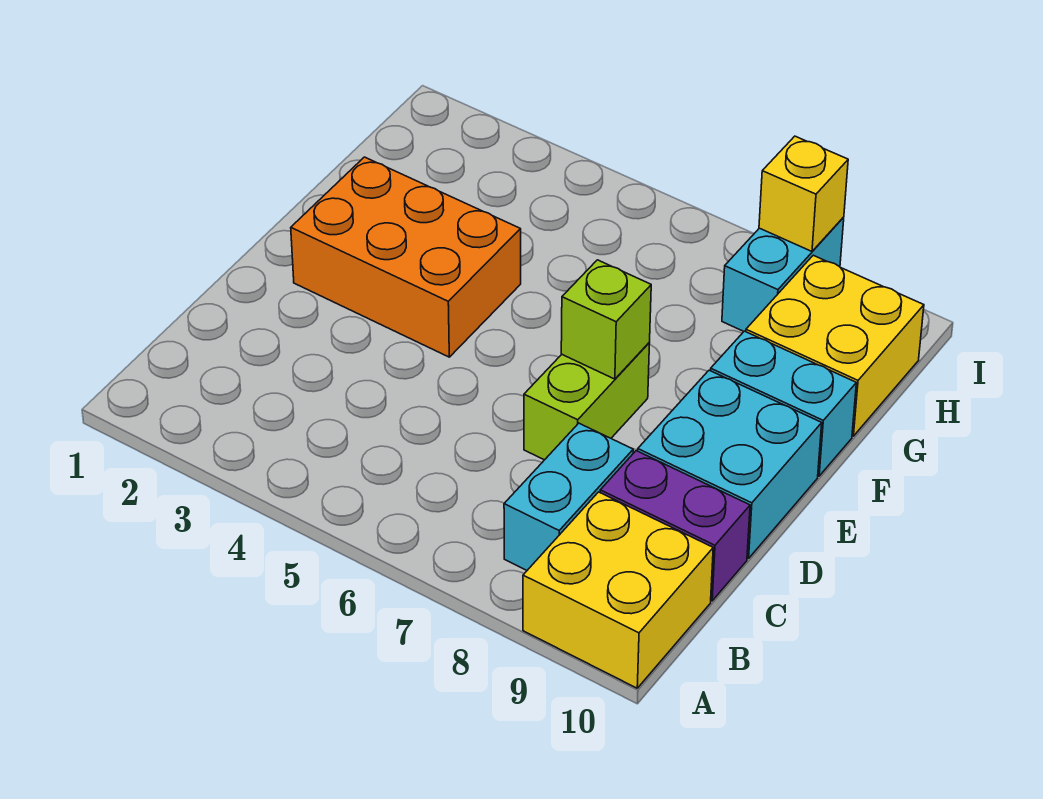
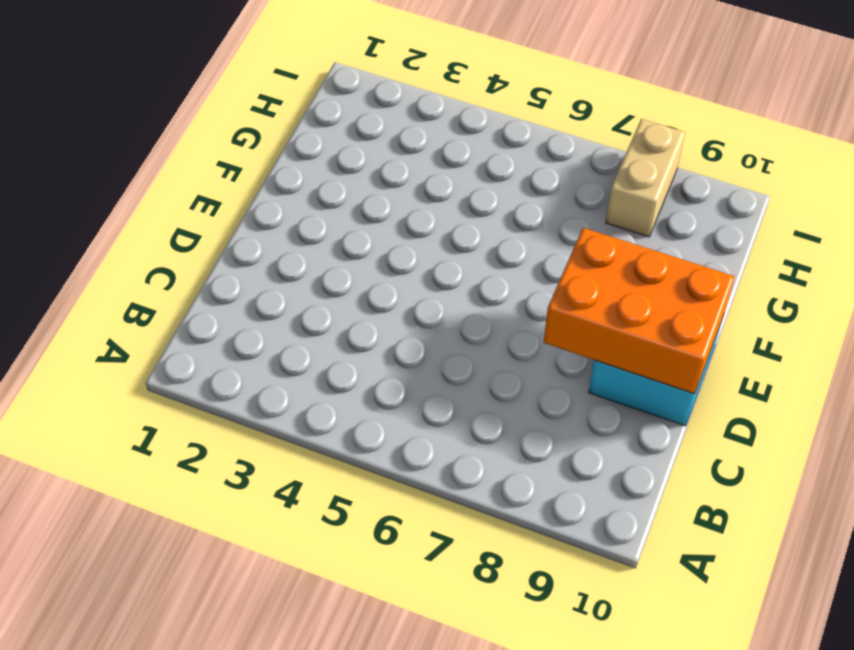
orange 2x3 brick [544,228,735,394] -> orange 2x3 brick moved to [291,157,521,357]
tan 1x2 brick [606,119,685,237] -> cyan 1x2 brick [722,217,844,332]
none -> yellow 2x2 brick [523,492,713,688]
none -> cyan 1x2 brick [504,423,633,570]

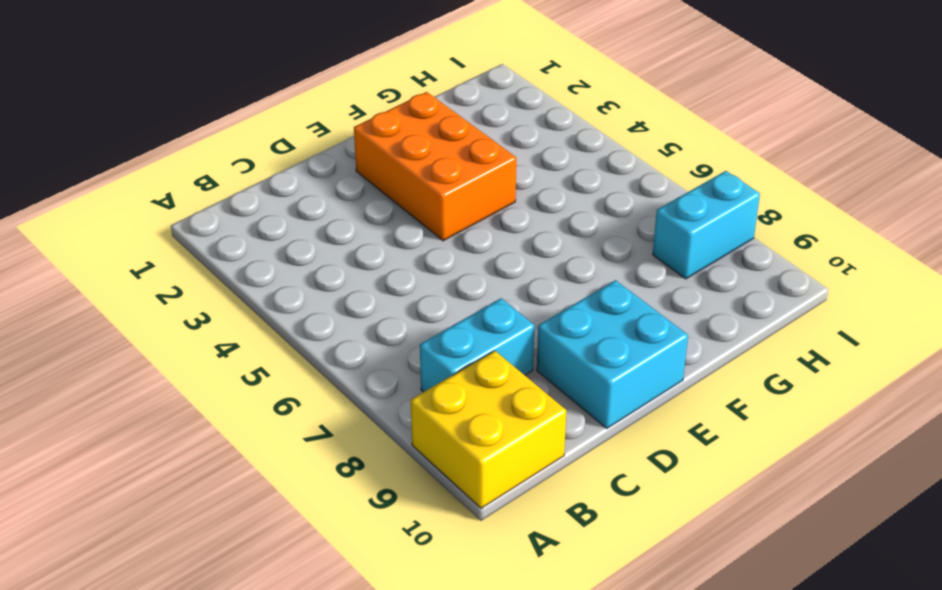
none -> purple 1x2 brick [600,451,750,601]
none -> lime 1x2 brick [524,343,650,460]

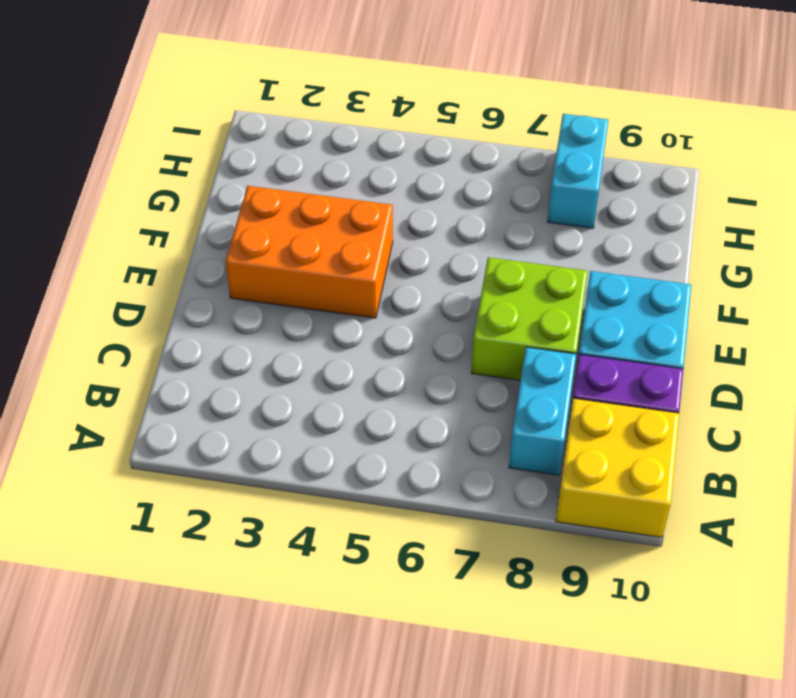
lime 2x2 brick [471,257,588,380] -> lime 1x2 brick [524,343,650,460]
none -> cyan 1x2 brick [711,331,856,476]
none -> yellow 2x2 brick [746,255,924,436]

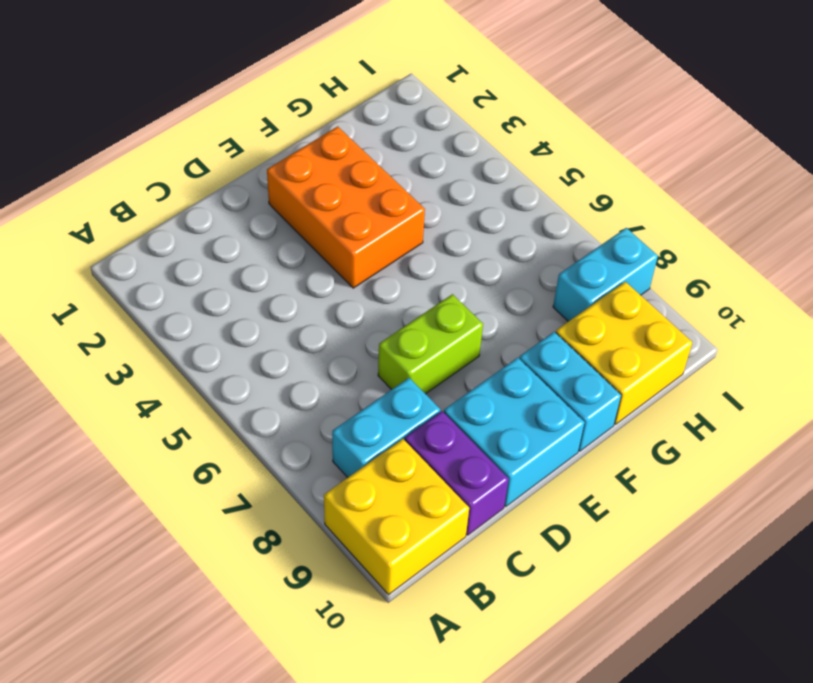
none -> lime 1x1 brick [561,260,651,379]
none -> yellow 1x1 brick [759,136,848,251]

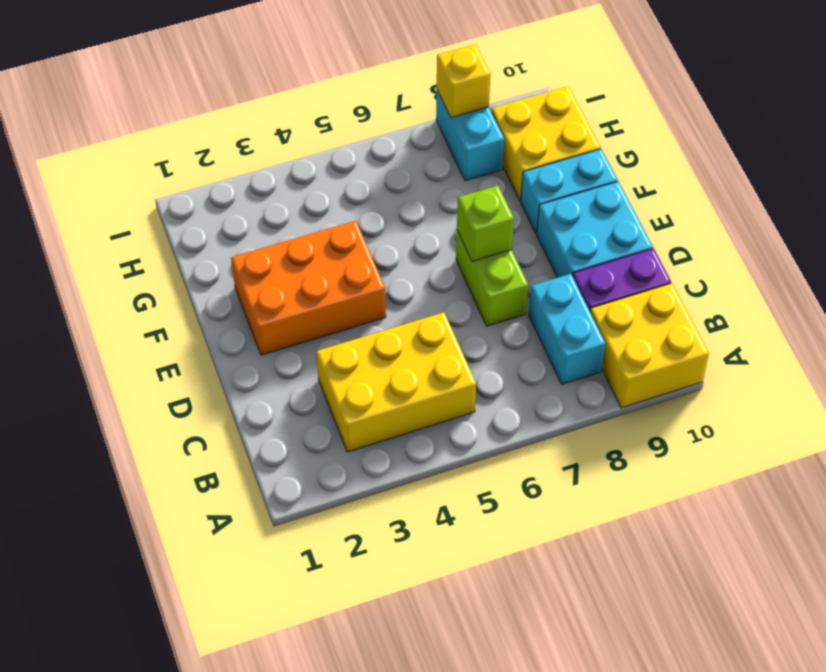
yellow 2x3 brick [316,312,476,452] -> none

